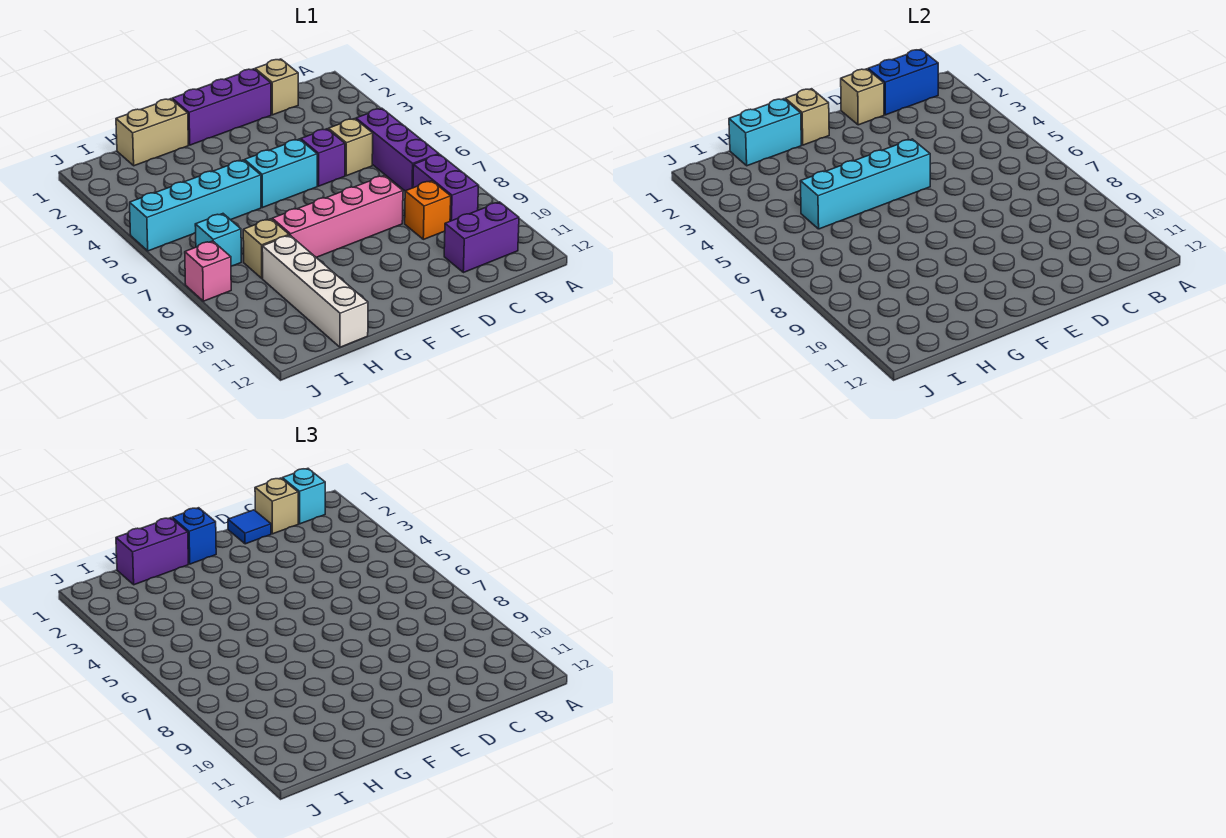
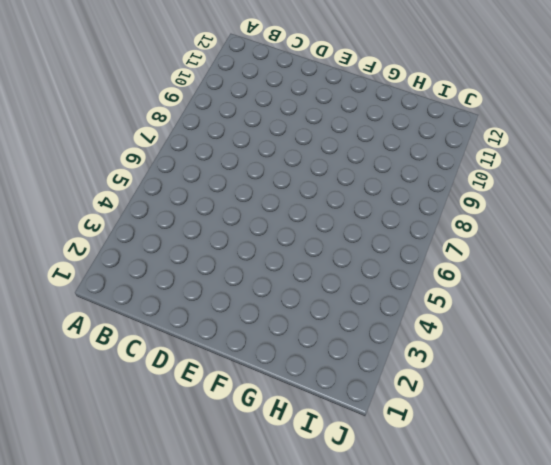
none -> purple 1x3 brick [356,109,439,191]
none -> purple 1x2 brick [413,154,479,221]
none -> purple 1x2 brick [444,202,519,273]

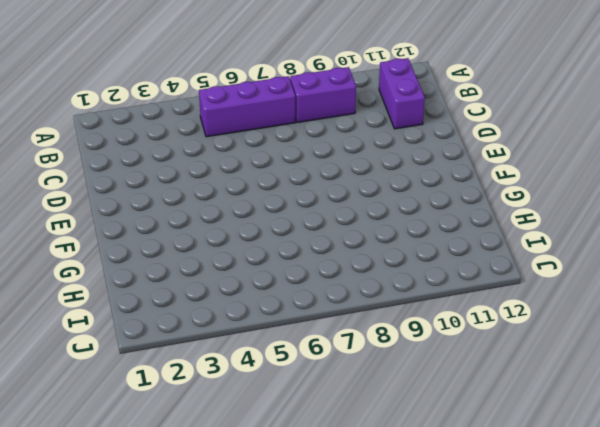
none -> tan 1x1 brick [255,59,298,115]
none -> tan 1x1 brick [328,119,373,176]
none -> orange 1x1 brick [405,181,451,239]

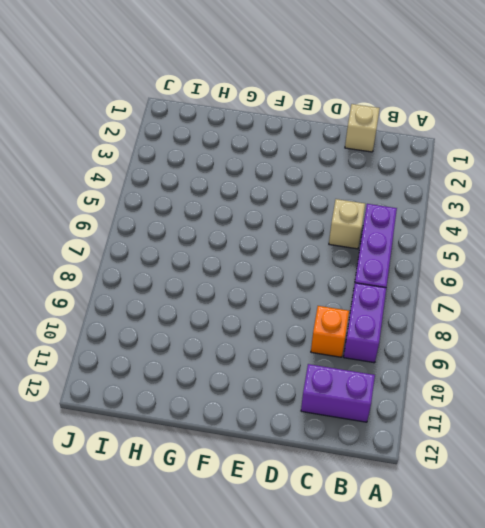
none -> purple 1x3 brick [172,69,271,145]
none -> purple 1x1 brick [301,129,345,186]
none -> pink 1x4 brick [272,176,403,257]

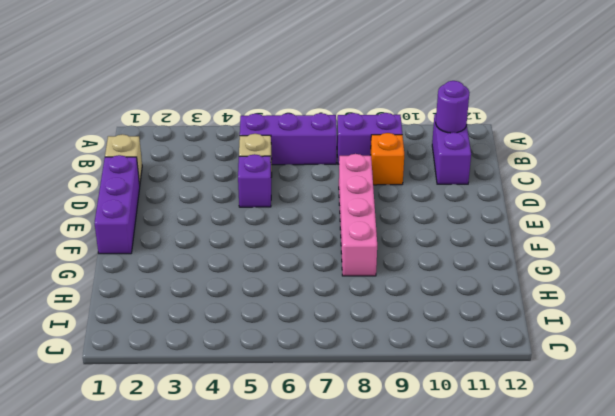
purple 1x1 round brick [436,81,470,133] -> none
none -> cyan 1x2 brick [245,139,317,208]
none -> tan 1x2 brick [116,99,188,166]
none -> cyan 1x4 brick [130,160,261,251]

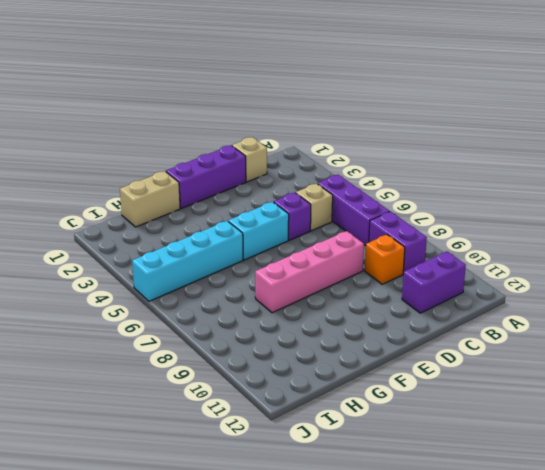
none -> tan 1x1 brick [243,219,289,278]
none -> white 1x4 brick [262,235,368,347]
none -> cyan 1x1 brick [195,214,241,266]

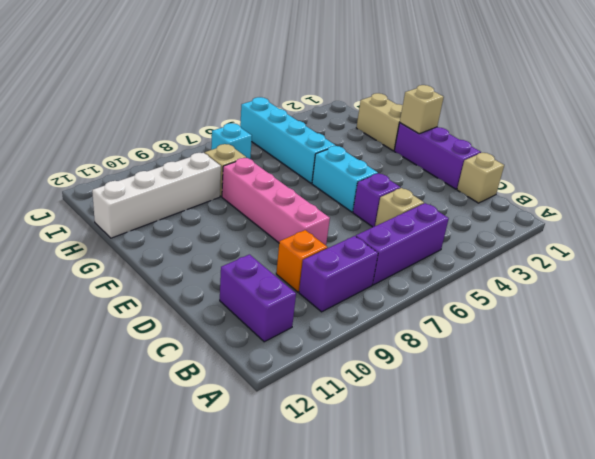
none -> pink 1x1 brick [185,241,231,301]
none -> blue 1x2 brick [868,50,938,115]
none -> tan 1x1 brick [841,69,884,125]

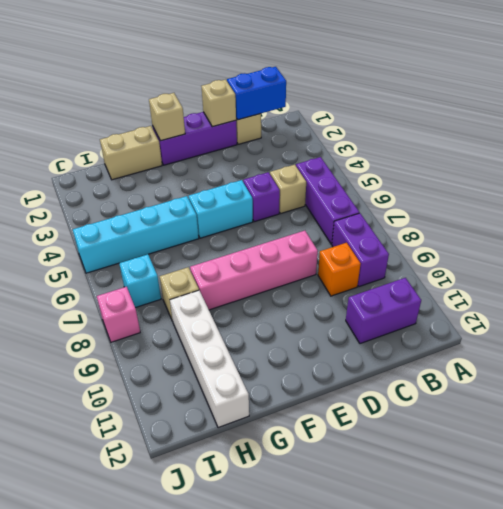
none -> cyan 1x4 brick [800,139,930,229]
none -> cyan 1x2 brick [729,99,801,166]
none -> cyan 1x1 brick [282,469,325,524]

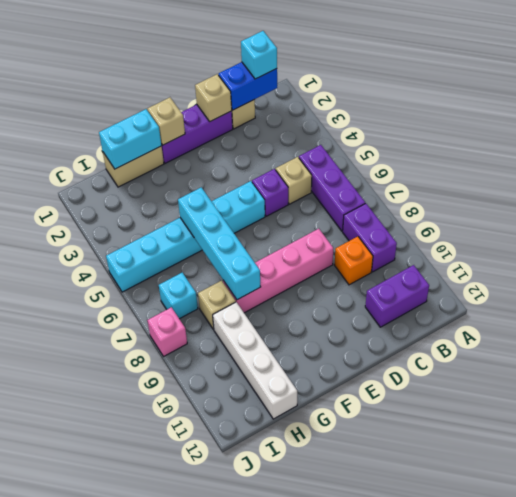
cyan 1x4 brick [178,187,260,300] -> cyan 1x4 brick turned to [800,139,930,229]
none -> tan 1x1 brick [255,478,298,534]
none -> blue 1x1 tile [228,510,271,544]
none -> blue 1x1 brick [172,508,216,564]

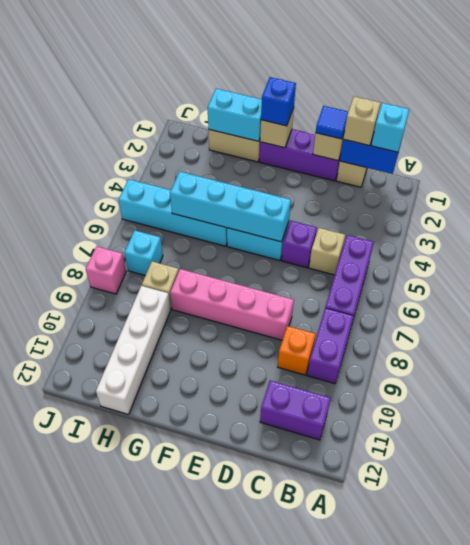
none -> purple 1x2 brick [116,518,188,585]

